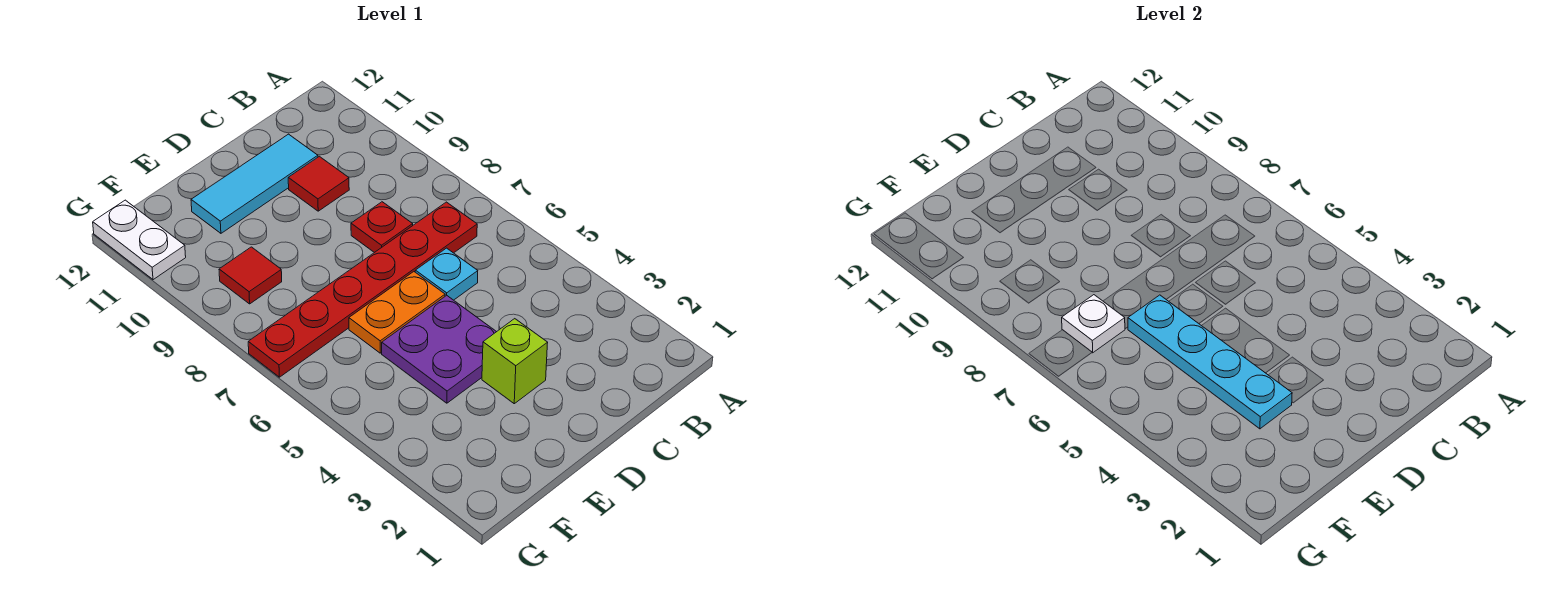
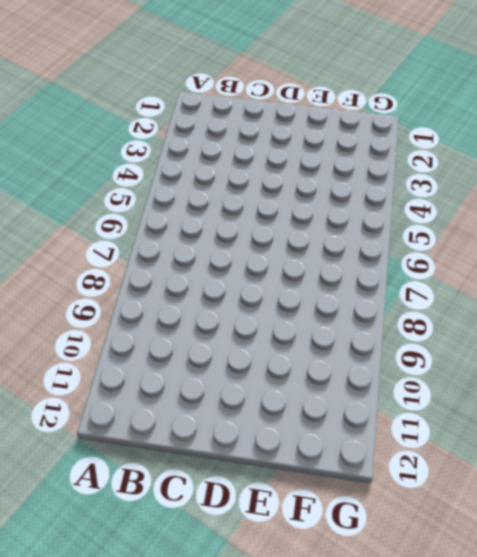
none -> red 1x6 plate [248,202,477,377]
none -> cyan 1x1 plate [415,248,478,300]
none -> red 1x1 plate [351,202,413,253]

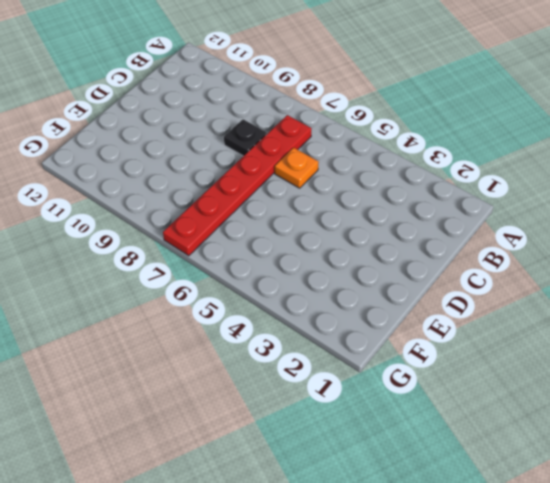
orange 1x1 plate [275,148,319,188] -> cyan 1x1 plate [415,248,478,300]
black 1x1 plate [224,119,267,156] -> red 1x1 plate [351,202,413,253]
none -> red 1x1 tile [288,156,349,211]
none -> cyan 1x3 tile [191,134,318,233]
none -> lime 1x1 brick [482,319,548,404]

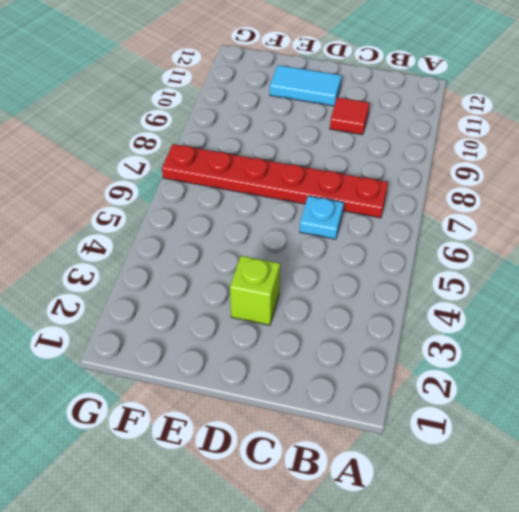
cyan 1x2 tile [270,65,342,106] -> cyan 1x3 tile [191,134,318,233]
none -> red 1x1 plate [351,202,413,253]
none -> purple 2x2 plate [382,295,496,403]
none -> orange 1x2 plate [349,272,445,353]

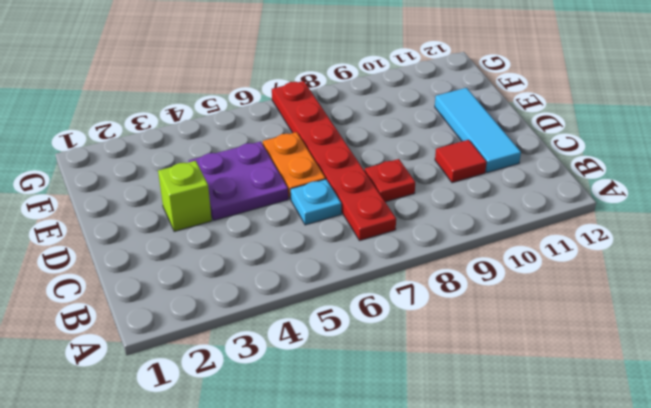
none -> red 1x1 tile [219,247,282,304]
none -> white 1x2 plate [93,200,186,280]
none -> cyan 1x4 plate [1128,295,1292,429]

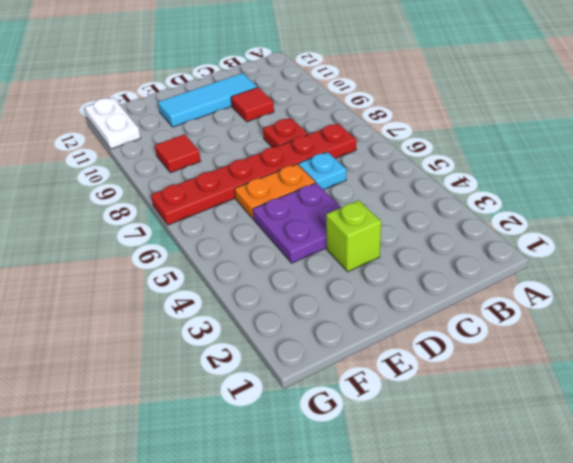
none -> cyan 1x4 plate [1128,295,1292,429]
none -> white 1x1 plate [1062,295,1125,353]

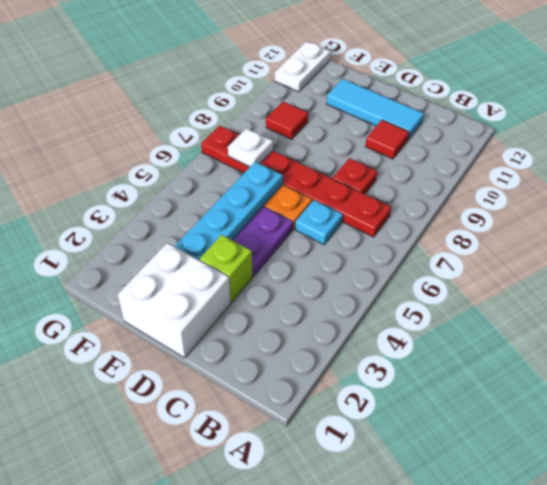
white 2x2 brick [118,243,231,358] -> none

